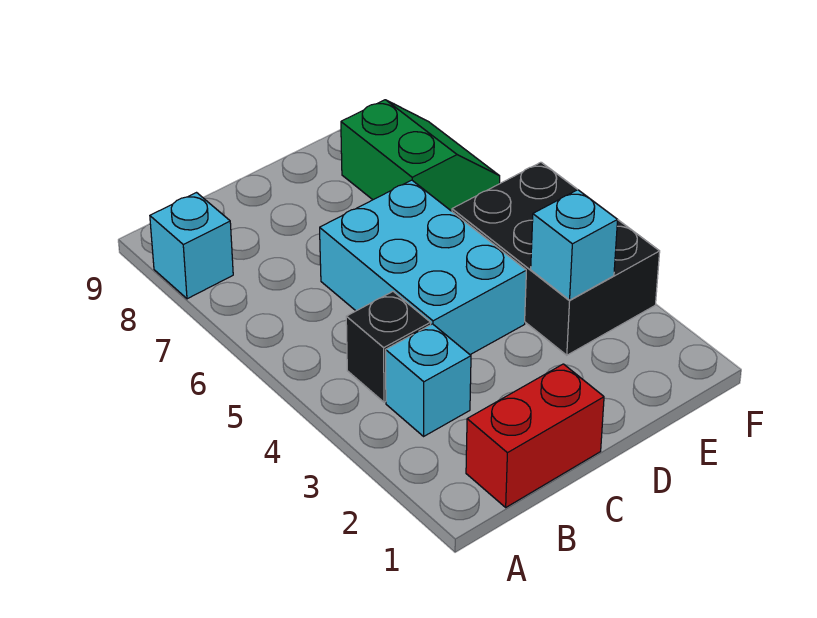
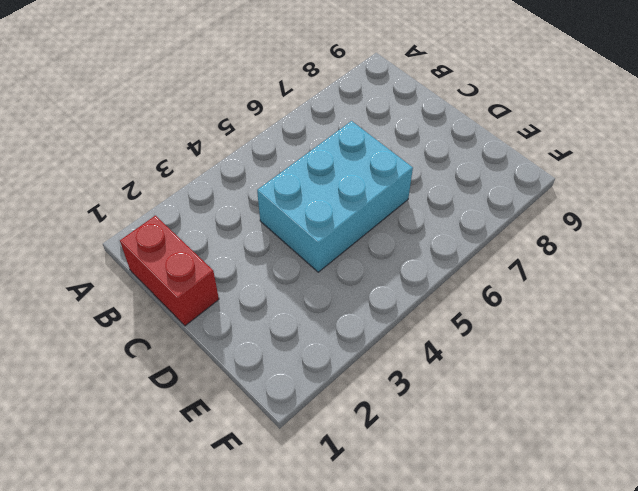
none -> cyan 1x1 brick [150,193,233,299]
none -> cyan 1x1 brick [386,324,471,436]

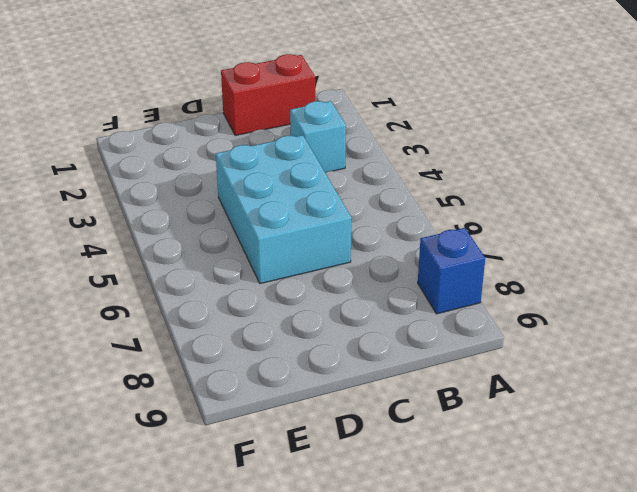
blue 1x1 brick [418,228,485,314] -> cyan 1x1 brick [150,193,233,299]
none -> black 1x1 brick [346,292,431,402]
none -> black 2x3 brick [452,162,660,355]

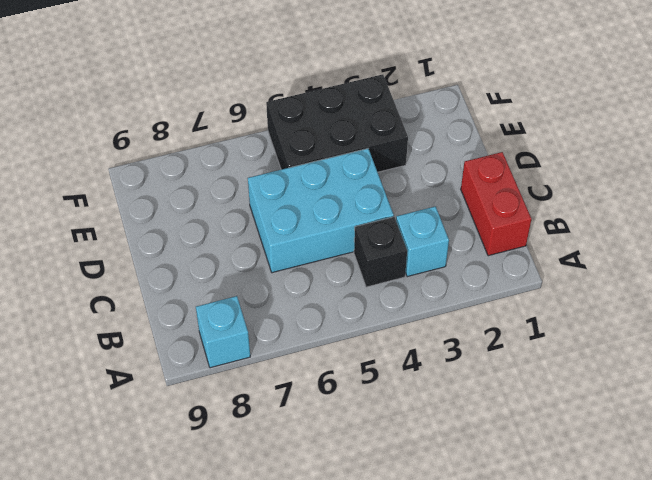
none -> green 2x2 slope [341,100,500,211]
none -> cyan 1x1 brick [531,190,618,300]

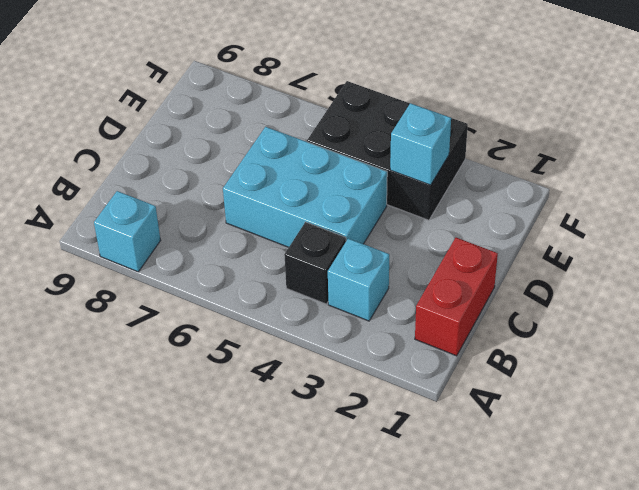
none -> green 2x2 slope [341,100,500,211]

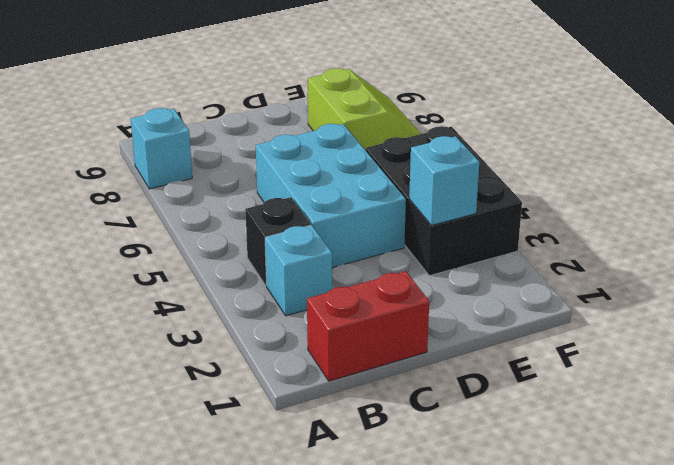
lime 2x2 slope [308,68,421,150] -> green 2x2 slope [341,100,500,211]

